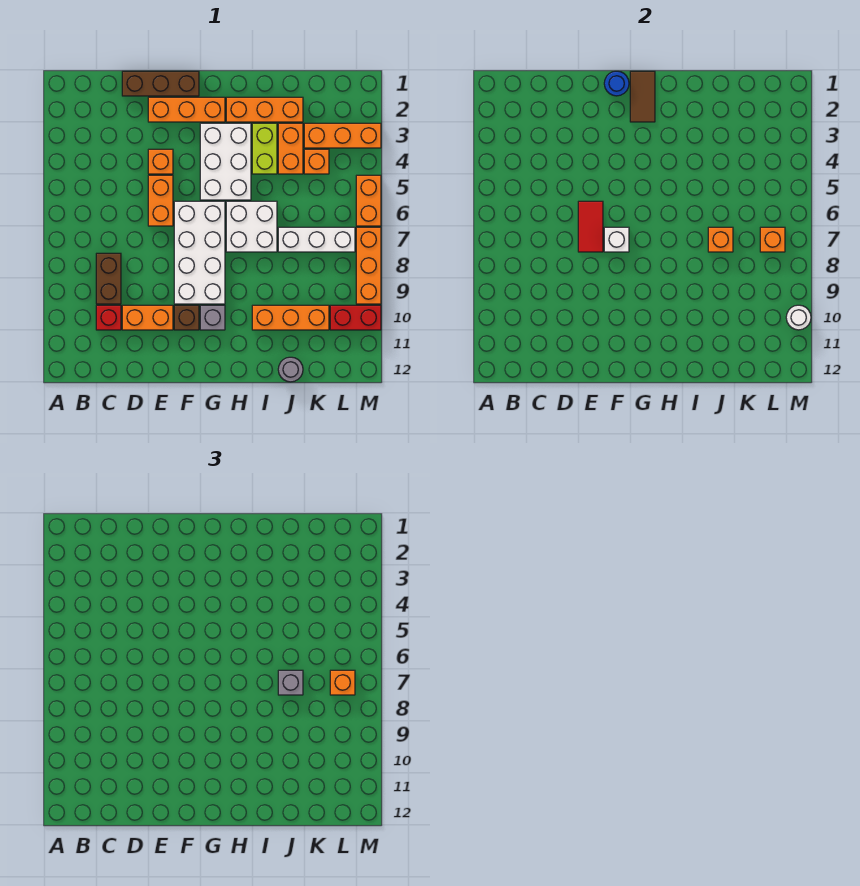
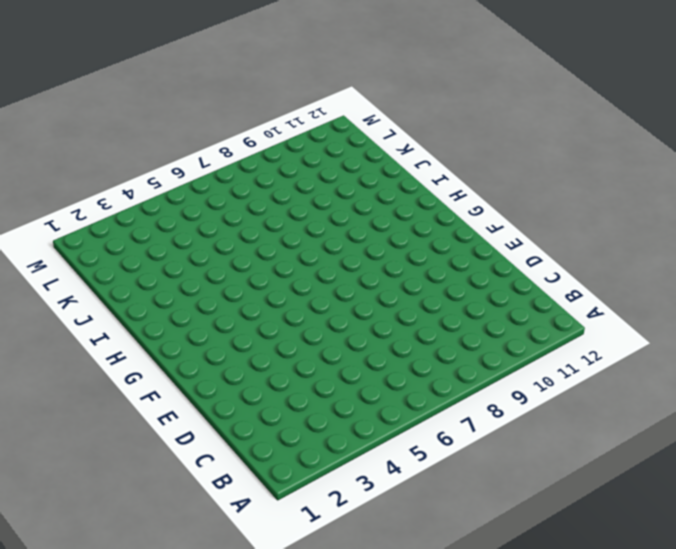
none -> brown 1x2 brick [96,253,121,304]
none -> red 1x1 brick [96,305,121,330]
none -> brown 1x3 brick [122,71,199,96]
none -> orange 1x2 brick [122,305,173,330]

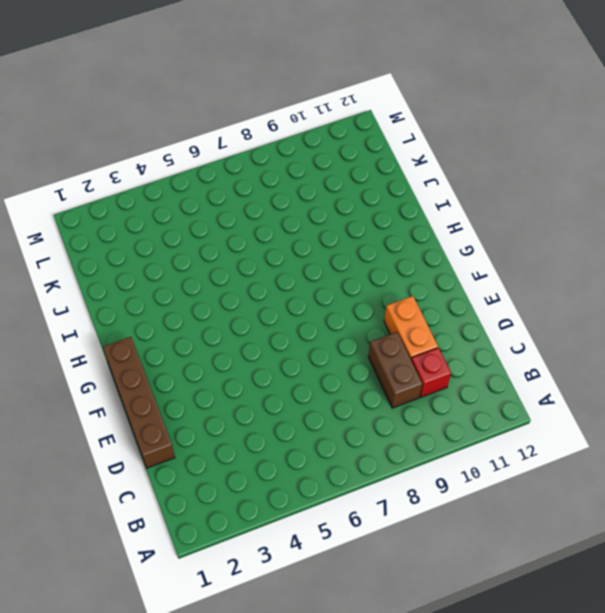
brown 1x2 brick [368,332,422,408] -> brown 1x2 brick turned to [96,253,121,304]
brown 1x4 brick [103,337,175,468] -> brown 1x3 brick [122,71,199,96]
none -> orange 1x3 brick [148,97,225,122]
none -> orange 1x1 brick [148,149,173,174]
none -> orange 1x2 brick [148,175,173,226]
none -> white 2x4 brick [174,201,225,304]

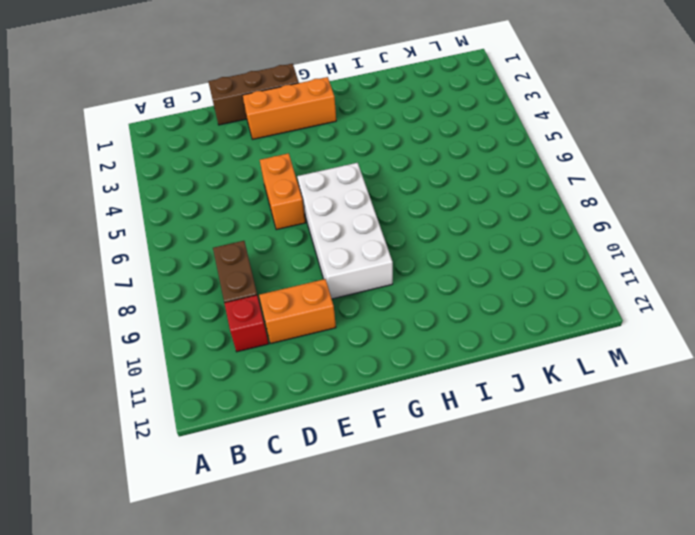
none -> orange 1x1 brick [148,149,173,174]
none -> brown 1x1 brick [174,305,199,330]
none -> white 2x3 brick [200,123,251,200]
none -> grey 1x1 brick [200,305,225,330]

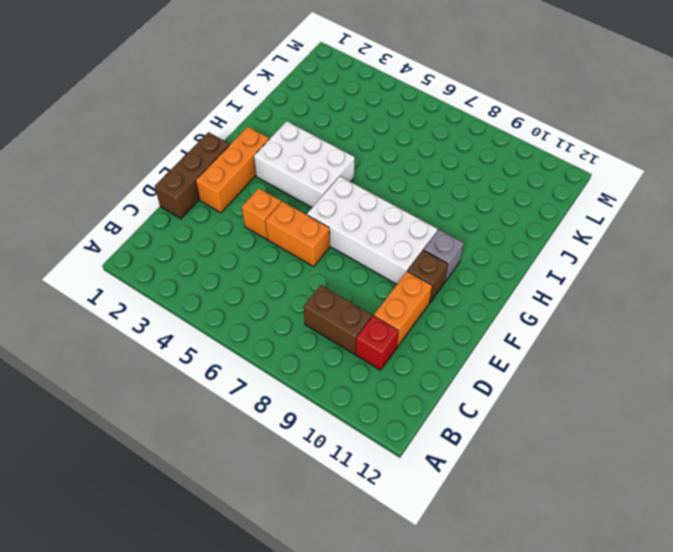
none -> orange 1x3 brick [226,97,303,122]
none -> white 2x2 brick [226,201,277,252]
none -> lime 1x2 brick [252,123,277,174]
none -> orange 1x3 brick [252,305,329,330]

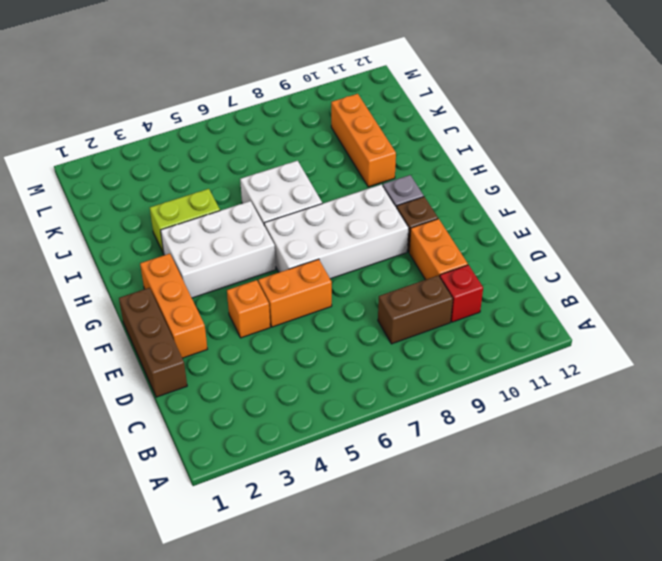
none -> orange 1x3 brick [226,97,303,122]
none -> orange 1x2 brick [278,123,303,174]
none -> white 1x3 brick [278,227,355,252]
none -> grey 1x1 round brick [278,357,303,382]

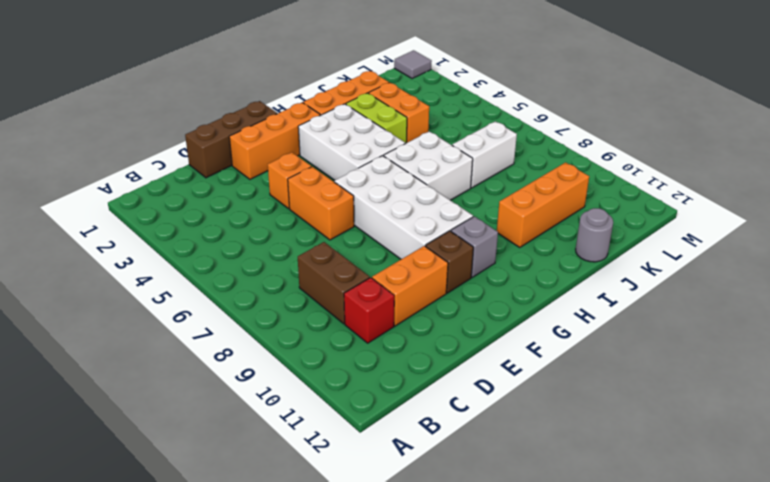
white 1x2 brick [452,121,517,188] -> white 1x3 brick [278,227,355,252]
grey 1x1 tile [394,50,432,79] -> none
none -> orange 1x3 brick [304,123,381,148]
none -> orange 1x1 brick [304,149,329,174]
none -> red 1x2 brick [330,305,381,330]
none -> orange 1x2 brick [356,175,381,226]

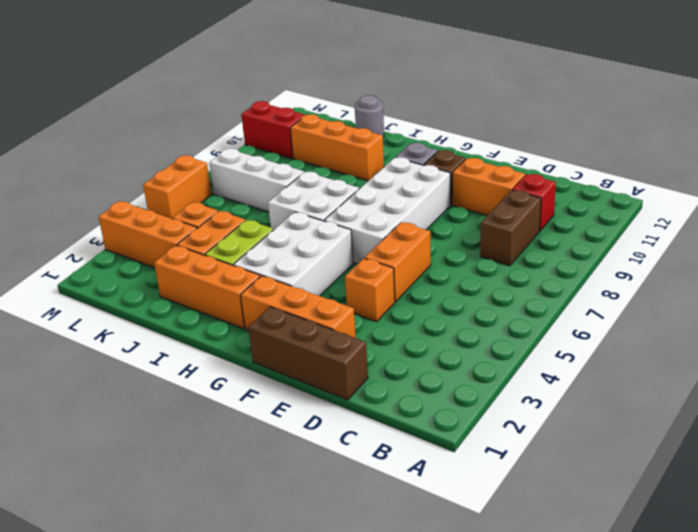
none -> orange 1x3 brick [356,227,381,304]
none -> red 1x2 tile [578,201,603,252]
none -> blue 1x1 round brick [604,71,629,96]
none -> white 1x1 brick [604,227,629,252]

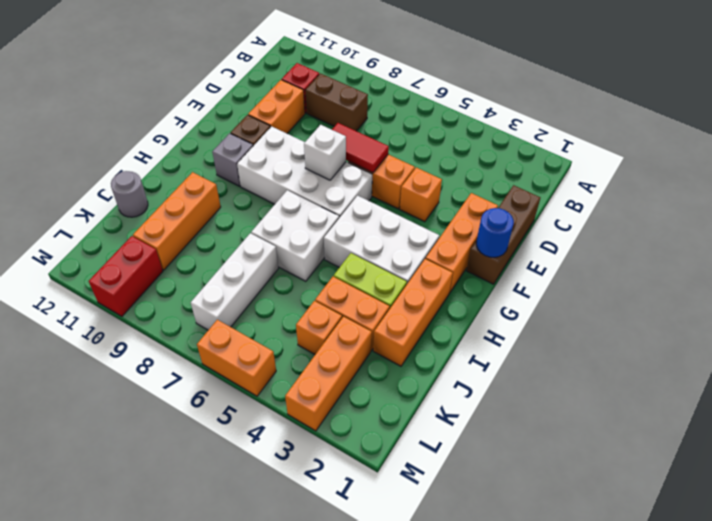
none -> orange 1x3 brick [356,227,381,304]
none -> brown 1x2 tile [630,71,655,122]
none -> orange 1x1 brick [708,227,733,252]
none -> orange 1x1 brick [760,227,785,252]

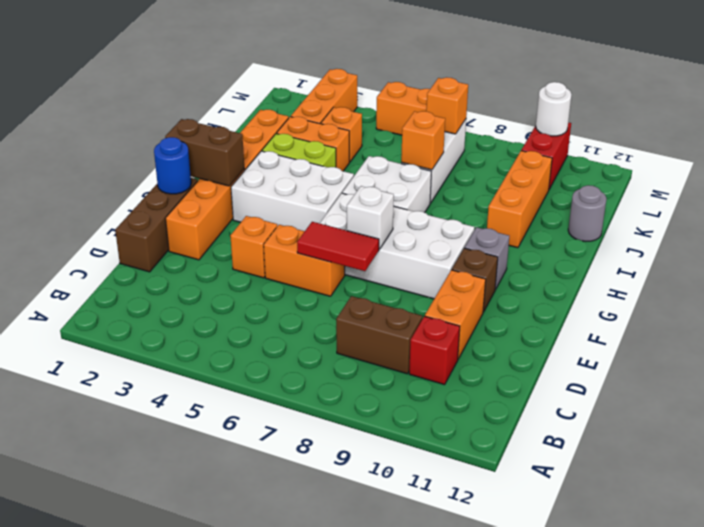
brown 1x2 brick [165,119,244,186] -> brown 1x2 tile [630,71,655,122]
none -> orange 1x3 brick [356,227,381,304]
none -> grey 1x1 brick [278,670,303,695]
none -> orange 1x1 brick [330,670,355,695]

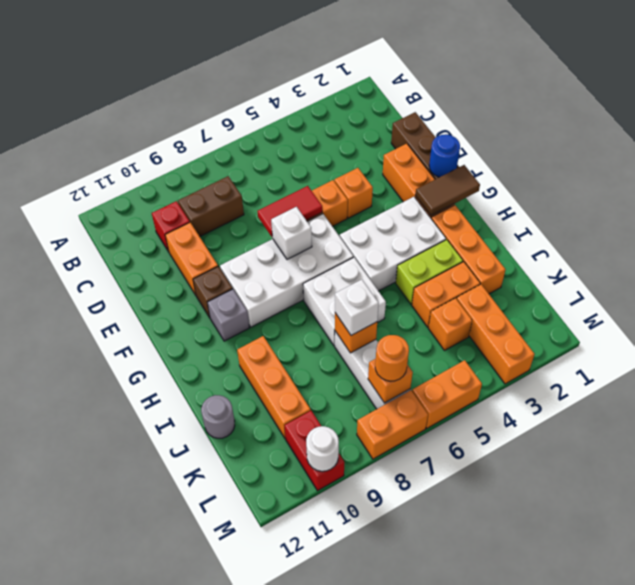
white 1x1 brick [335,279,379,335] -> grey 1x1 brick [278,670,303,695]
orange 1x1 round brick [375,335,409,381] -> orange 1x1 brick [330,670,355,695]
orange 1x2 brick [357,390,428,459] -> orange 1x3 brick [356,227,381,304]

